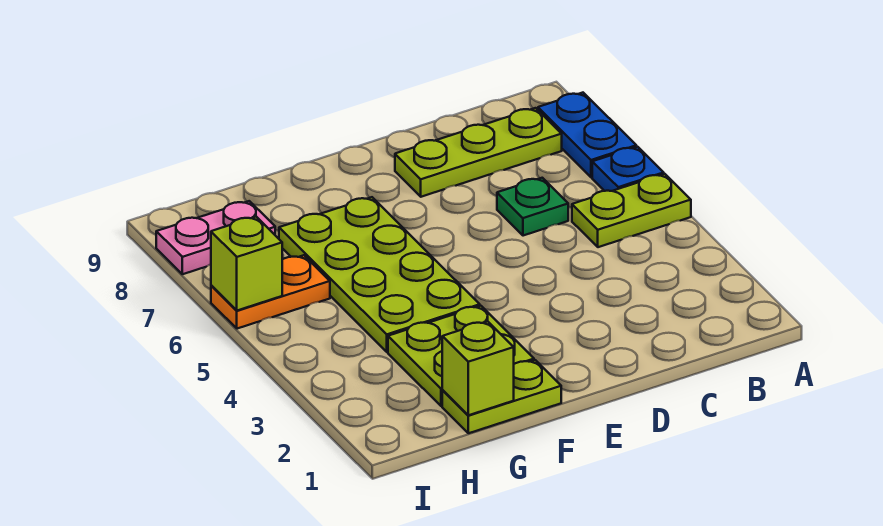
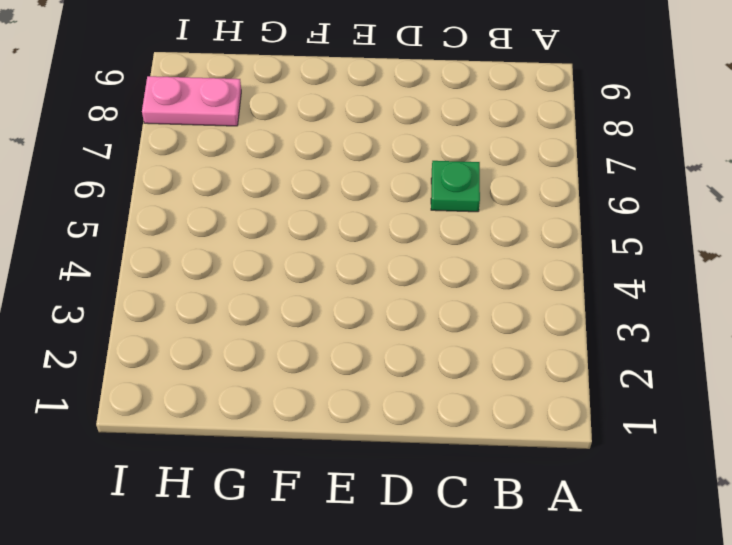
none -> lime 1x2 plate [572,174,691,247]
none -> blue 1x1 plate [592,147,664,191]
none -> blue 1x2 plate [538,93,636,177]

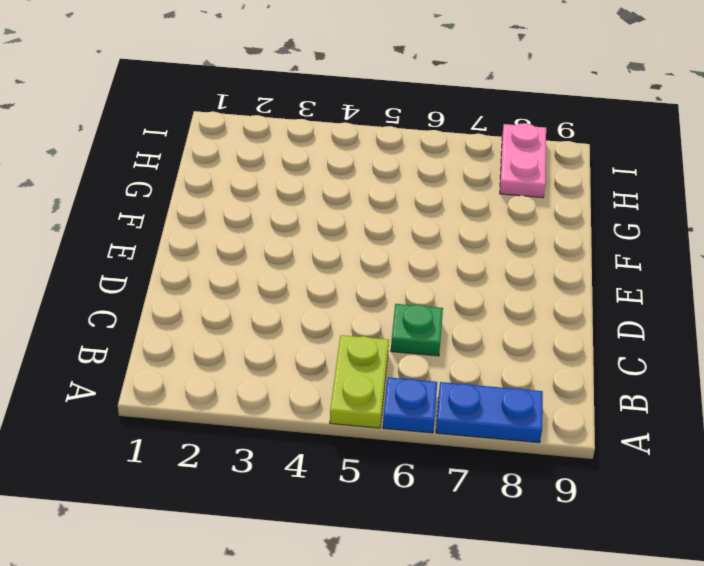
none -> lime 1x3 plate [395,108,562,197]
none -> lime 1x2 plate [442,360,561,433]
none -> lime 2x2 plate [388,306,534,406]

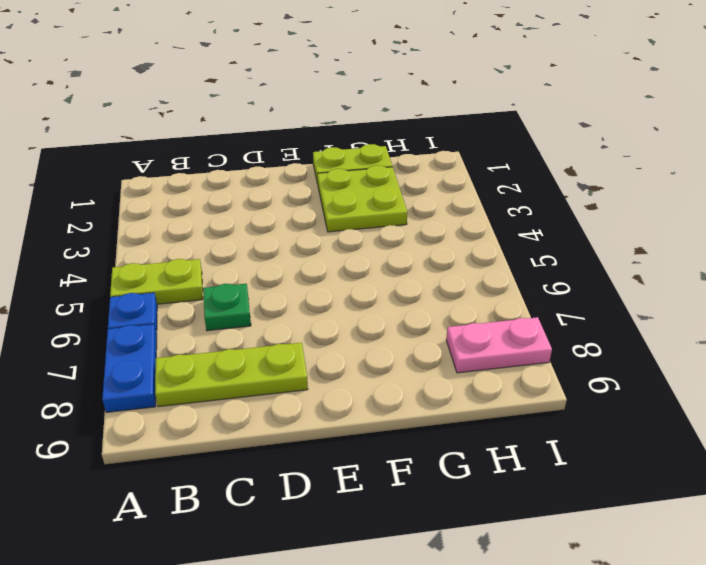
none -> lime 2x4 plate [279,197,480,352]
none -> orange 1x2 plate [211,255,330,329]
none -> lime 1x1 brick [442,321,514,415]

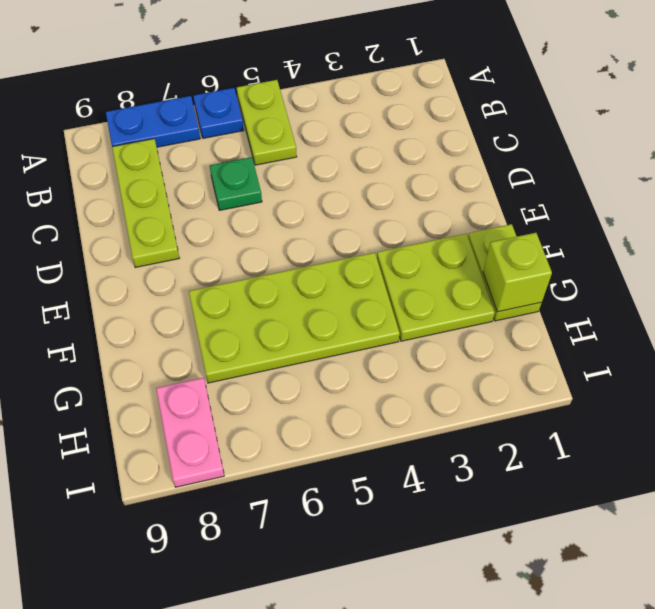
none -> orange 1x2 plate [211,255,330,329]
none -> lime 1x1 brick [211,217,282,311]

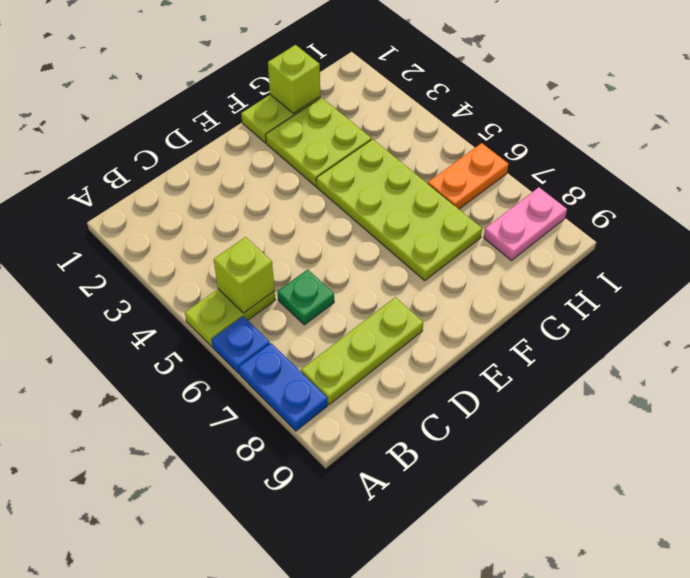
lime 1x1 brick [214,237,275,313] -> lime 1x1 brick moved to [211,217,282,311]

